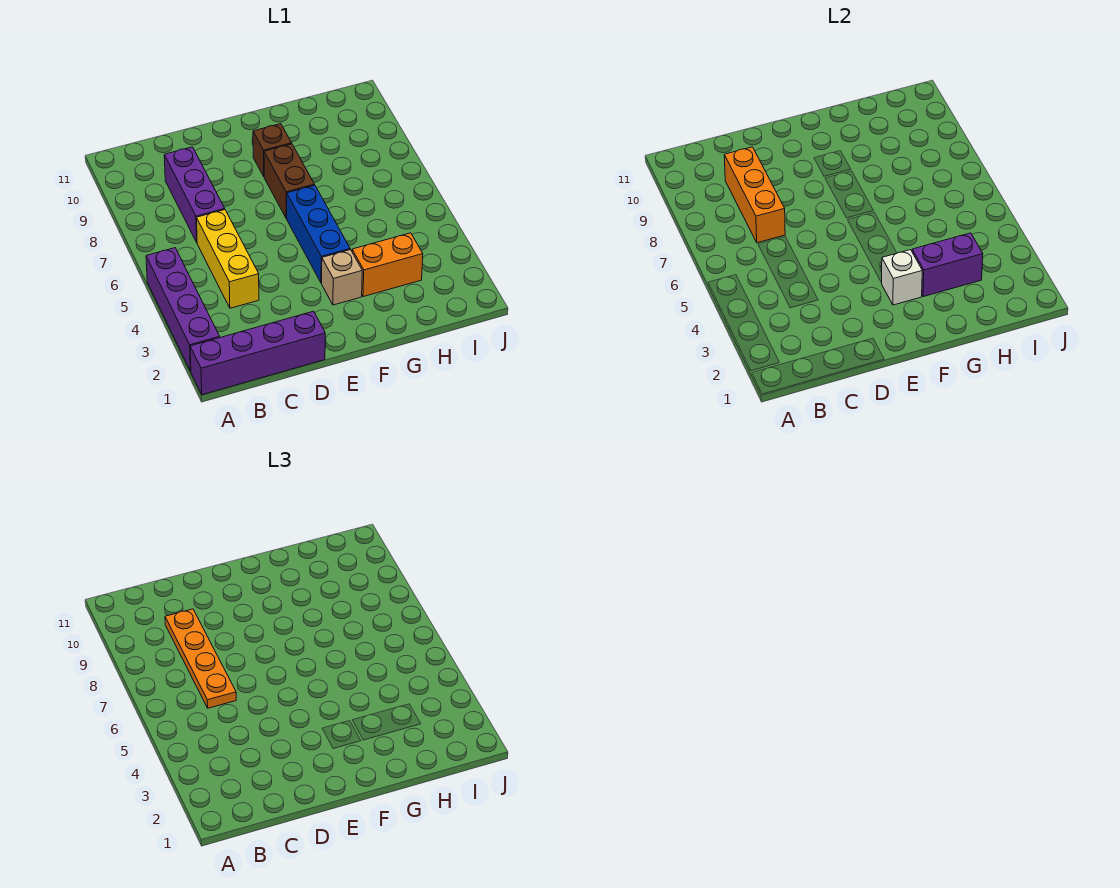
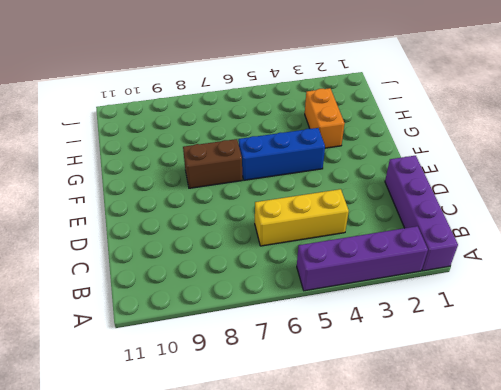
none -> purple 1x3 brick [164,147,225,242]
none -> tan 1x1 brick [322,250,362,305]
none -> brown 1x1 brick [253,124,292,176]

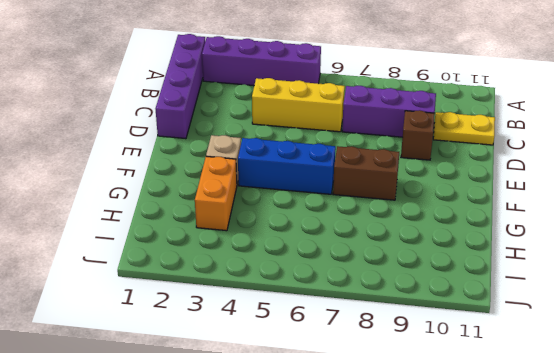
yellow 1x2 plate [433,112,495,145] -> none
brown 1x1 brick [401,110,435,160] -> brown 1x1 brick moved to [253,124,292,176]
none -> orange 1x3 brick [724,147,785,243]
none -> white 1x1 brick [881,250,922,305]
none -> purple 1x2 brick [912,233,983,297]

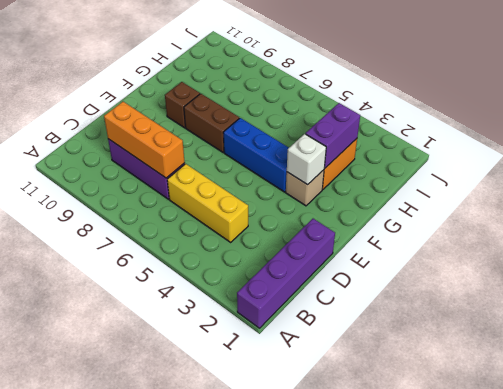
none -> purple 1x4 brick [146,248,220,371]
none -> orange 1x4 plate [165,609,236,708]

